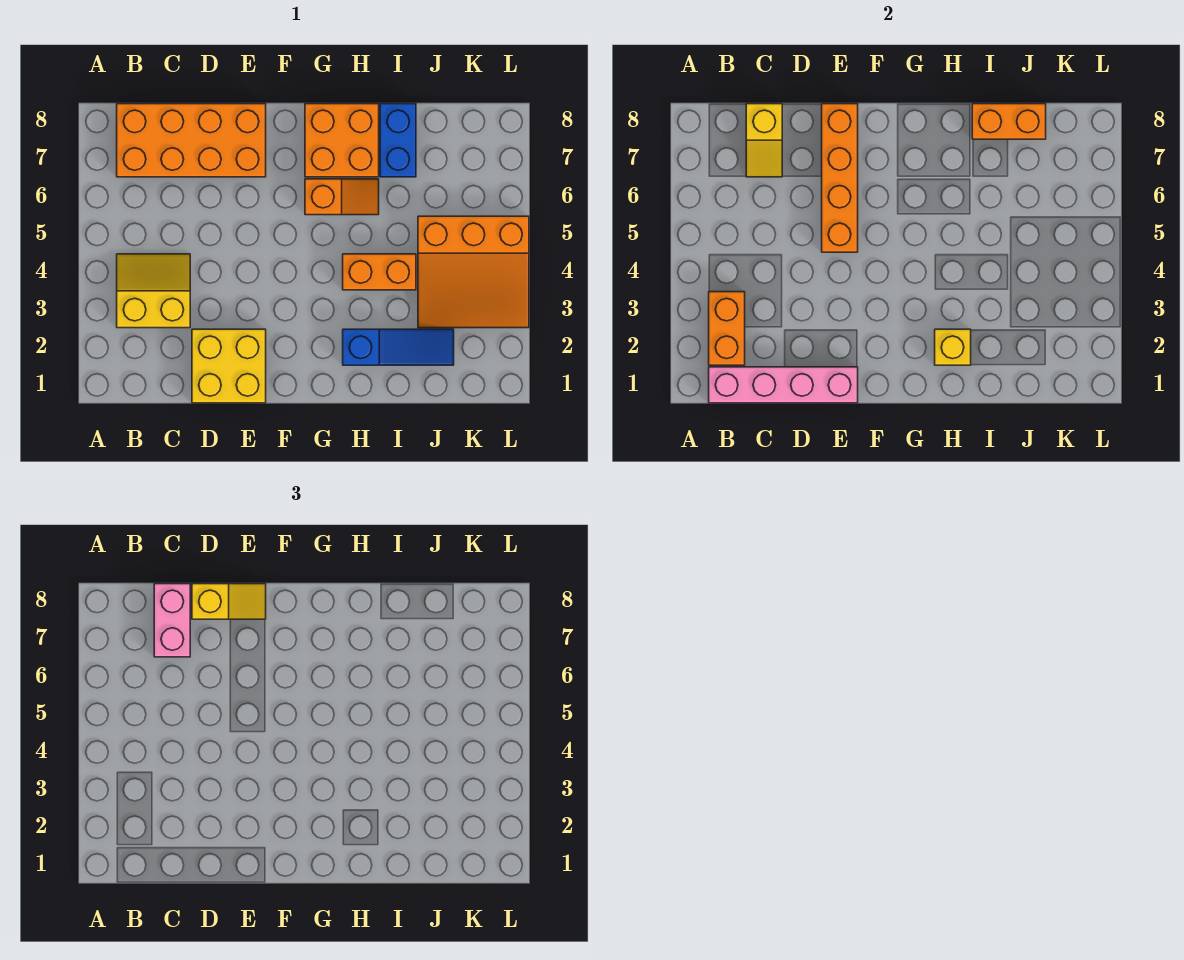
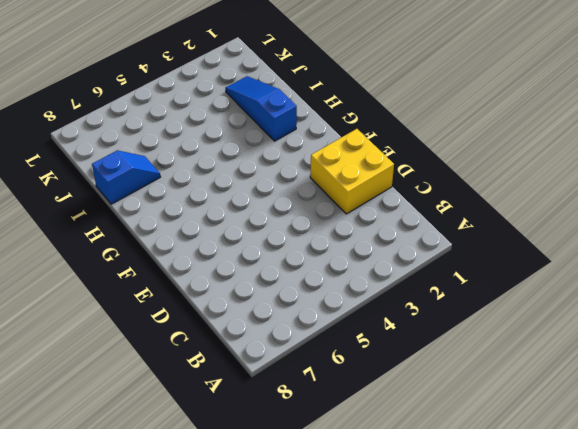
blue 1x2 slope [92,150,160,204] -> blue 1x2 brick [380,104,416,177]
none -> yellow 2x2 slope [117,254,190,328]
none -> orange 2x4 brick [117,104,266,177]
none -> orange 1x2 slope [305,179,379,215]

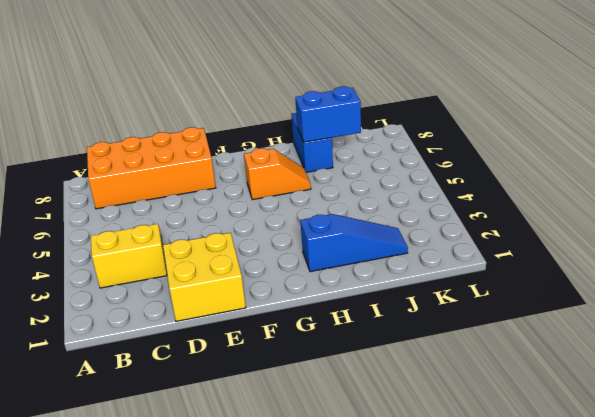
blue 1x2 brick [295,86,361,142] -> none
none -> orange 2x2 brick [305,104,379,177]
none -> orange 1x2 brick [343,254,416,290]
none -> orange 3x3 slope [418,216,529,328]

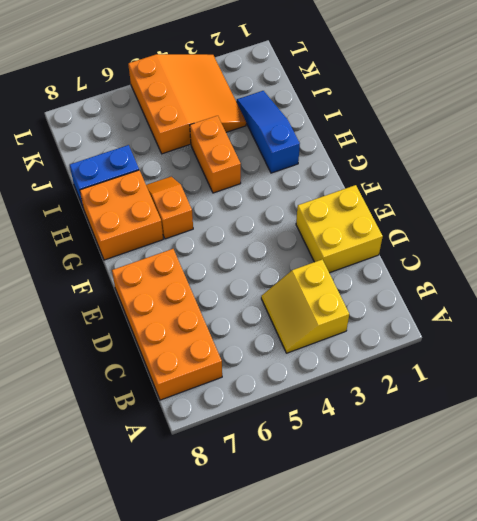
none -> pink 1x4 brick [709,367,858,403]
none -> orange 1x2 brick [709,292,745,365]
none -> yellow 1x2 slope [746,104,782,177]

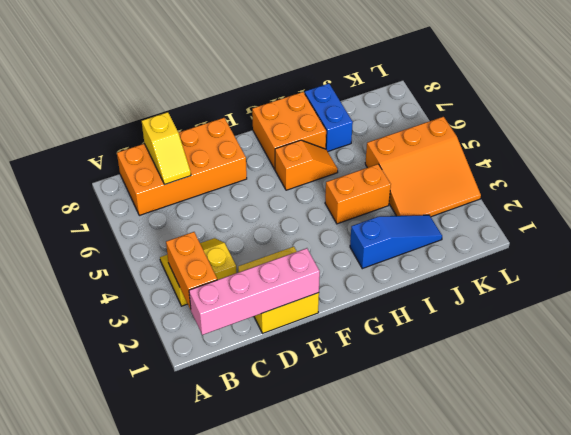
none -> orange 1x4 brick [822,104,858,252]
none -> yellow 1x1 brick [935,329,971,365]
none -> orange 1x2 brick [972,104,1046,139]

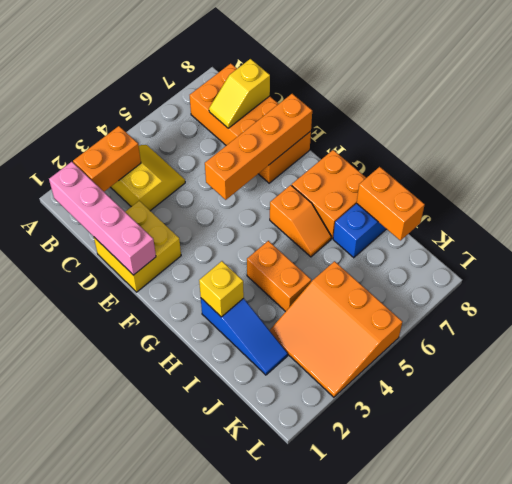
none -> pink 1x2 brick [154,584,190,657]
none -> yellow 1x2 slope [192,584,266,619]

